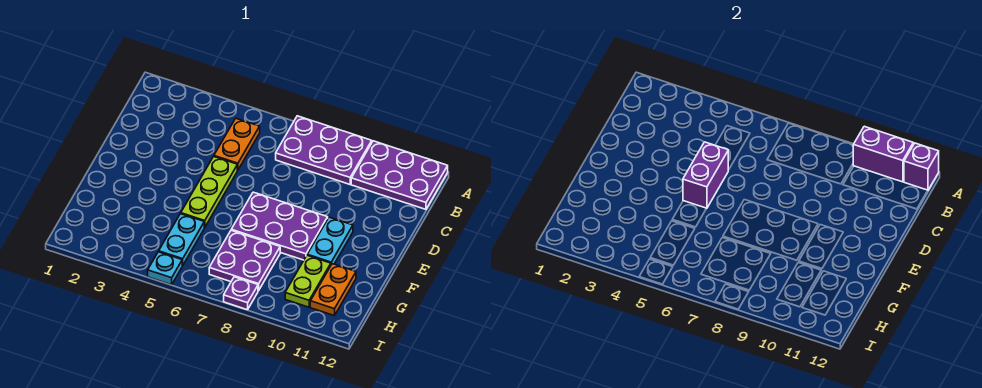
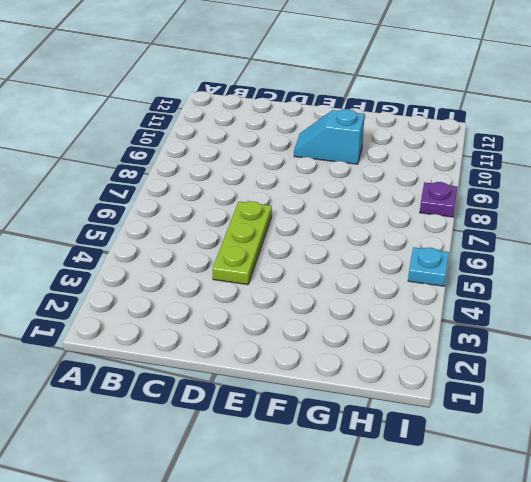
lime 1x3 plate [213,201,272,285] -> lime 1x3 plate turned to [181,157,237,228]
cyan 1x2 slope [294,109,365,164] -> cyan 1x2 plate [307,217,353,264]
none -> purple 2x3 plate [276,116,372,184]
none -> purple 2x3 plate [351,141,448,209]
none -> orange 1x2 plate [214,118,260,170]

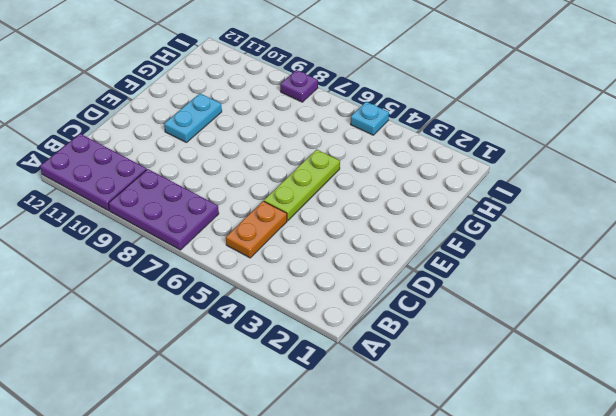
none -> purple 2x3 plate [231,192,328,260]
none -> cyan 1x2 plate [159,214,204,265]
none -> purple 2x2 plate [209,230,280,291]

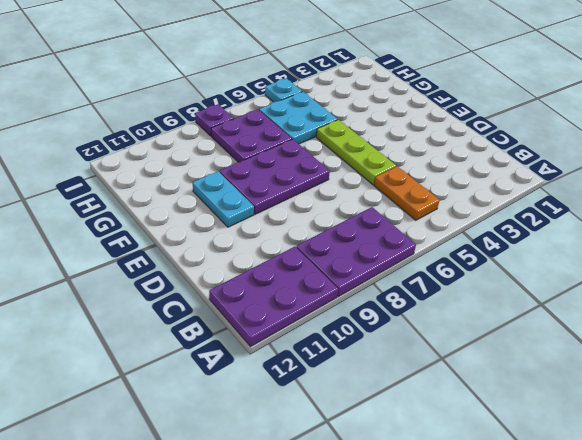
cyan 2x2 plate [259,92,337,144] -> cyan 1x2 plate [159,214,204,265]
none -> lime 1x2 plate [285,255,331,307]
none -> orange 1x2 plate [310,264,356,316]
none -> purple 1x2 brick [853,126,913,182]

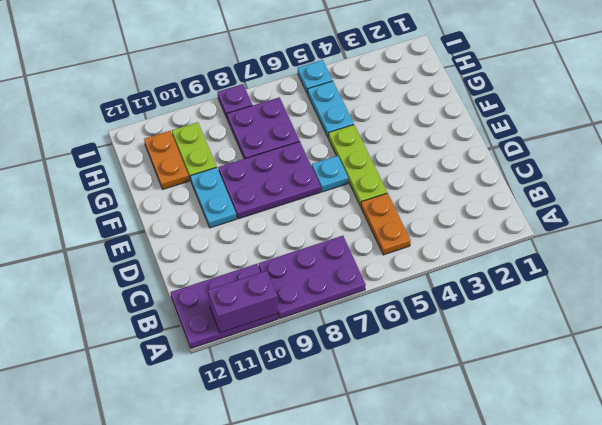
cyan 1x1 plate [312,156,348,192] -> none
none -> purple 1x1 brick [904,143,939,190]
none -> purple 1x2 brick [683,142,728,208]

